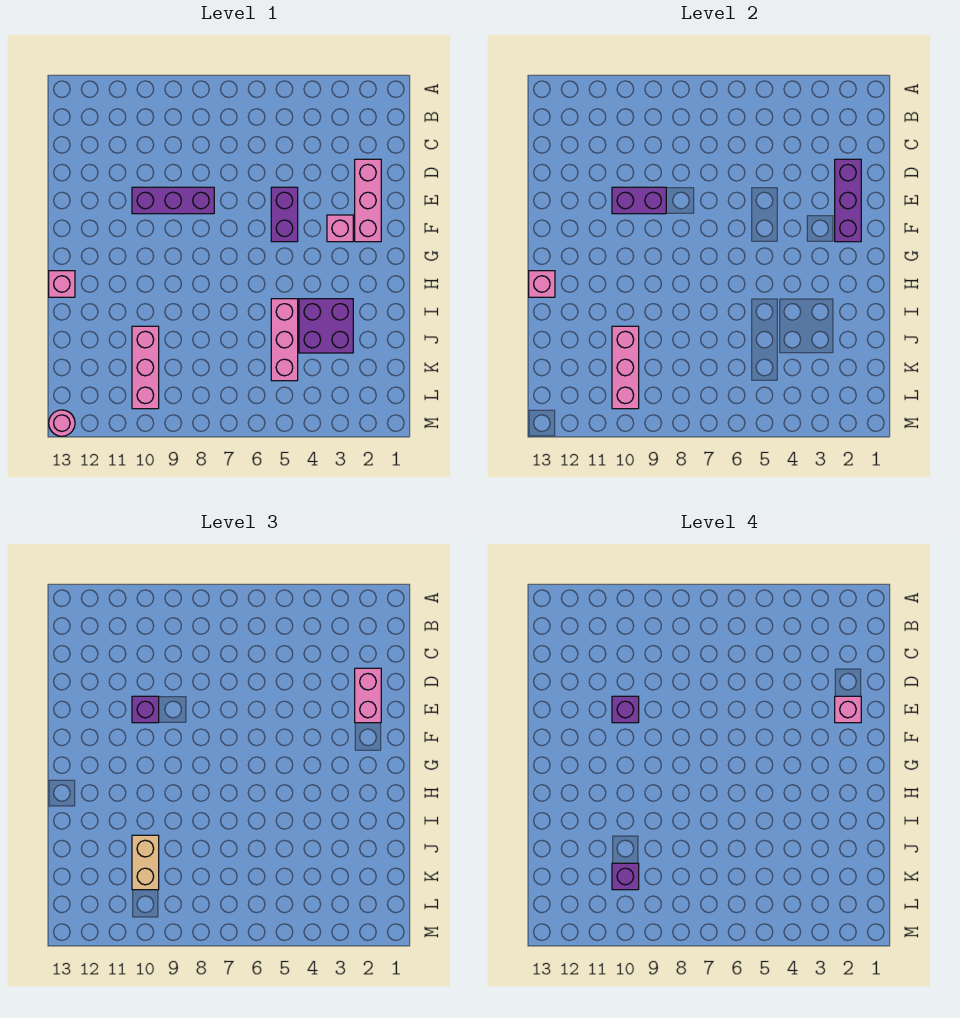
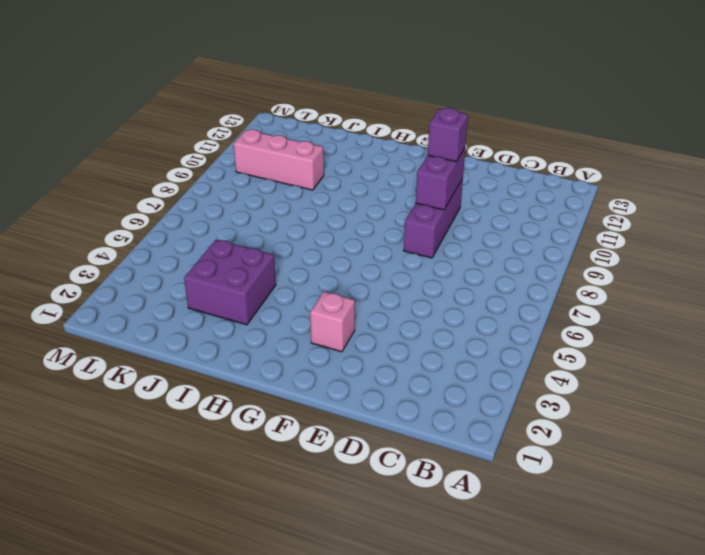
none -> pink 1x3 brick [355,159,381,242]
none -> purple 1x2 brick [271,187,298,242]
none -> pink 1x1 brick [49,271,75,297]

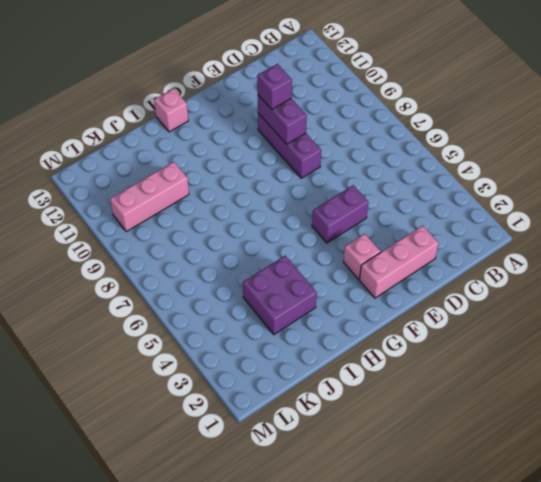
none -> pink 1x3 brick [271,299,298,381]
none -> pink 1x1 round brick [49,410,75,436]
none -> purple 1x3 brick [835,159,861,242]

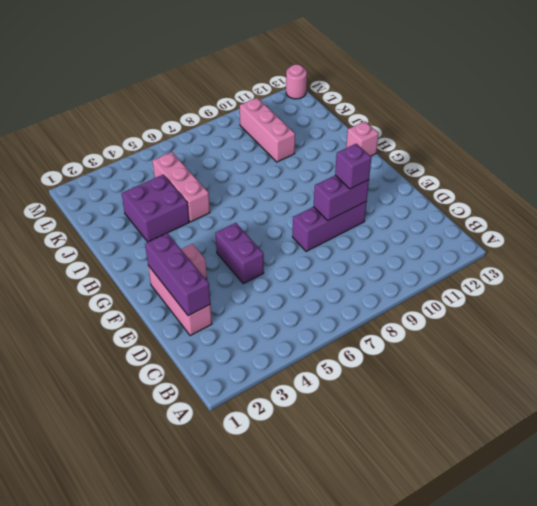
none -> pink 1x1 brick [529,271,555,297]
none -> pink 1x3 brick [612,326,639,409]
none -> pink 1x2 brick [355,668,381,723]

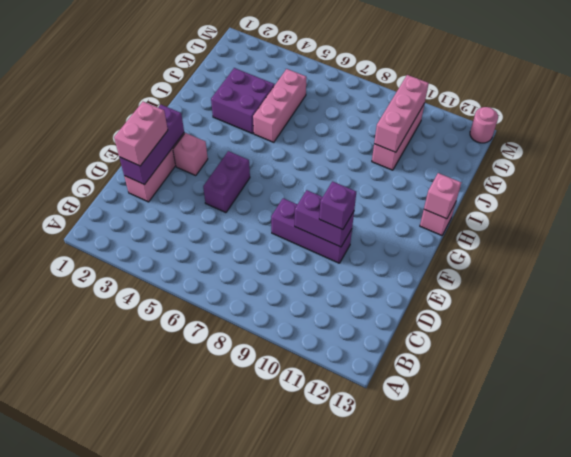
none -> tan 1x2 brick [132,835,159,890]
none -> pink 1x1 brick [835,696,861,723]
none -> purple 1x1 brick [612,696,639,723]

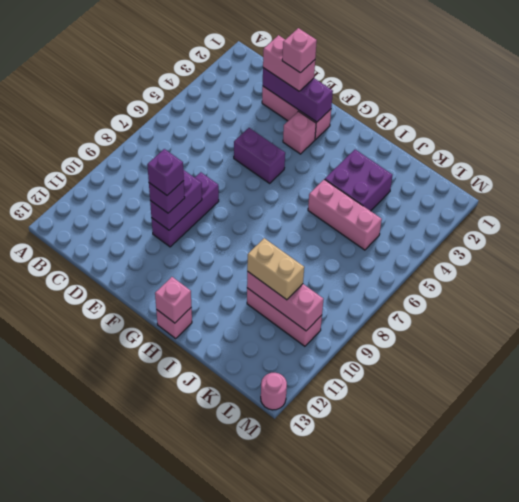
none -> purple 1x1 brick [612,863,639,890]

